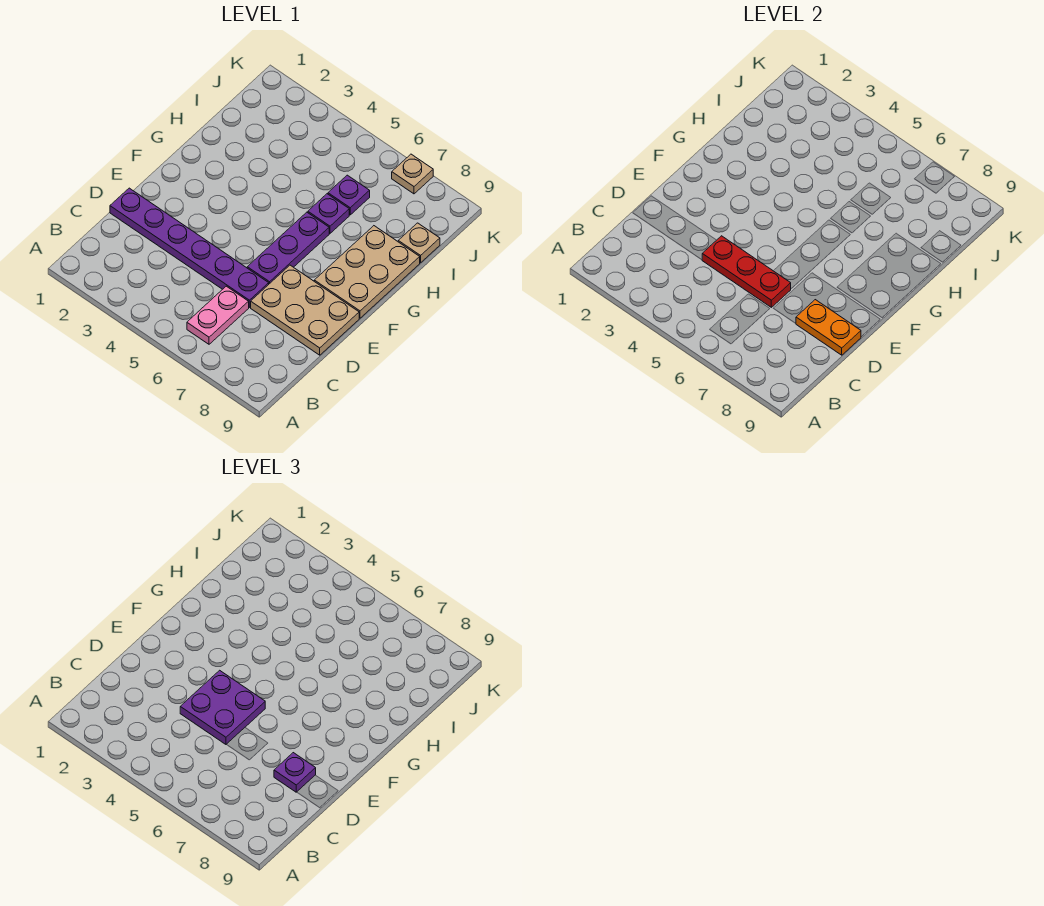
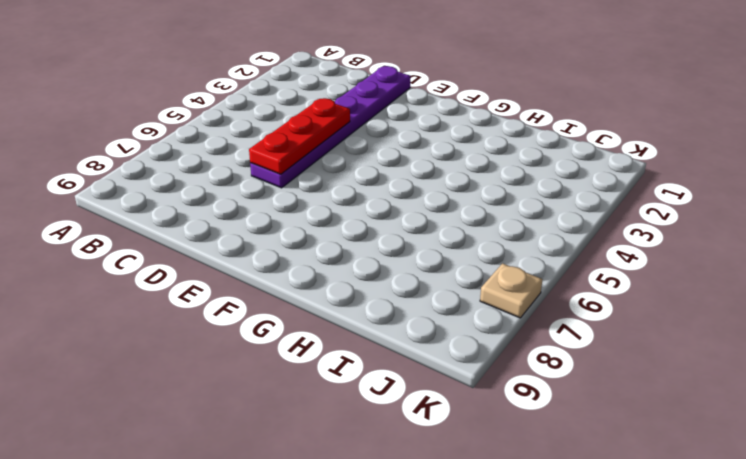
none -> pink 1x2 plate [187,286,249,344]
none -> tan 2x3 plate [251,265,359,355]
none -> purple 1x3 plate [247,212,329,284]

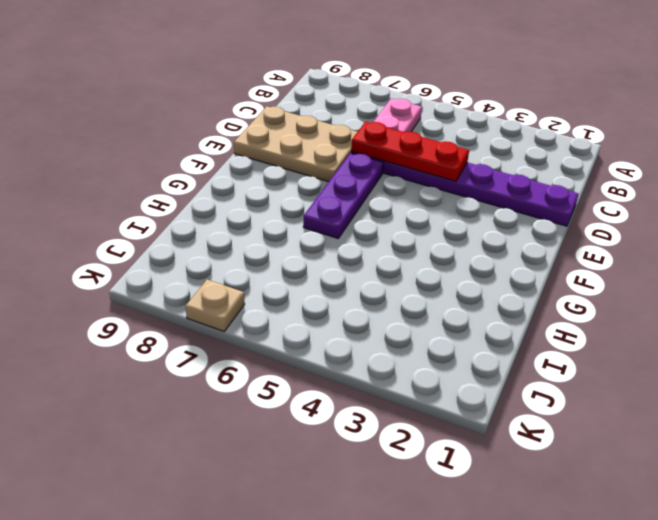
none -> tan 2x3 plate [314,226,420,318]
none -> purple 1x1 plate [308,194,349,233]
none -> purple 1x1 plate [328,175,370,215]

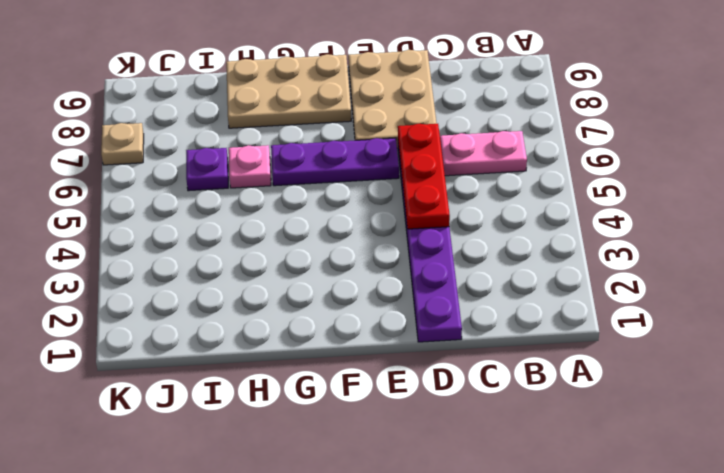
pink 1x1 plate [229,145,271,188] -> purple 1x1 plate [308,194,349,233]
none -> tan 1x1 plate [398,223,440,263]
none -> orange 1x2 plate [796,300,861,355]
none -> purple 2x2 plate [180,670,265,744]

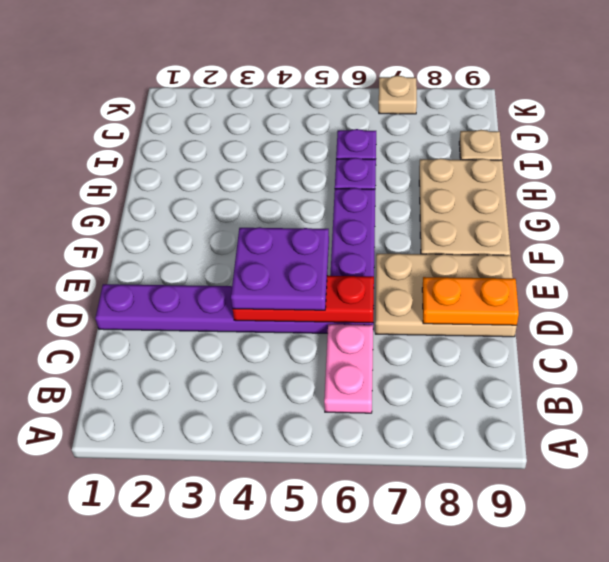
none -> purple 1x1 plate [274,753,316,792]

